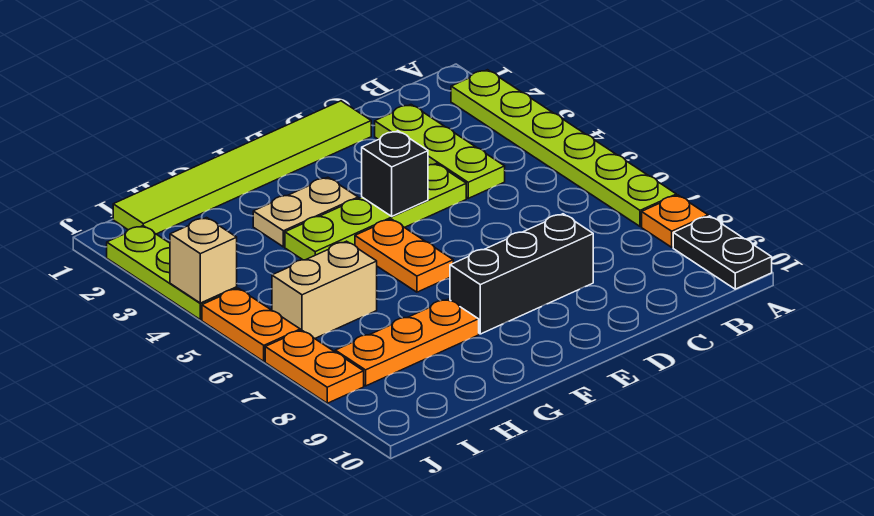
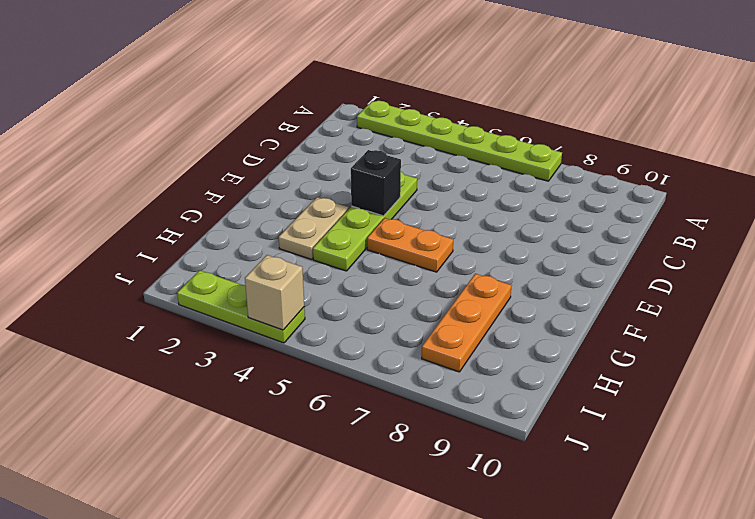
none -> orange 1x1 plate [642,195,708,247]
none -> black 1x2 plate [673,216,772,289]
none -> lime 1x3 plate [375,105,505,198]

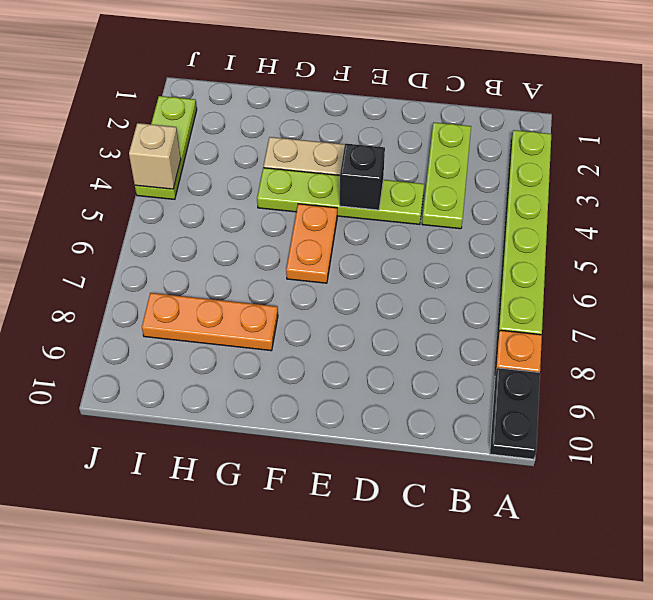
none -> lime 1x6 tile [113,101,371,234]
none -> black 1x3 brick [450,214,593,334]
none -> tan 1x2 brick [272,241,377,338]

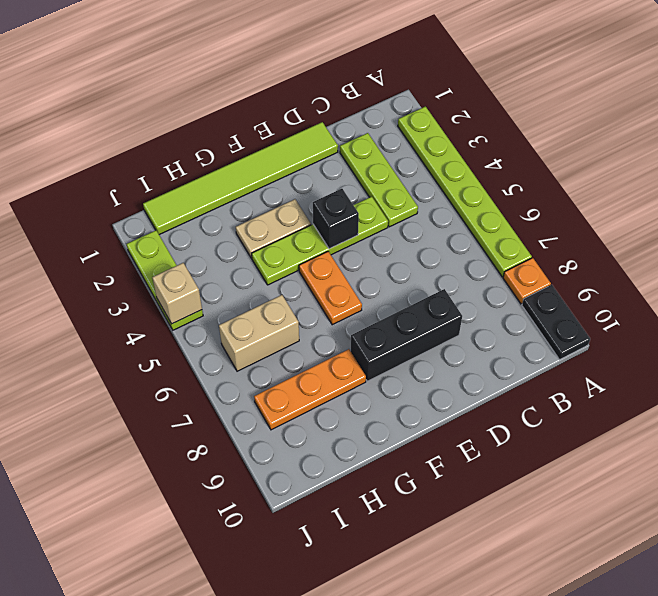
none -> orange 1x2 plate [202,288,300,361]
none -> orange 1x2 plate [265,330,364,403]

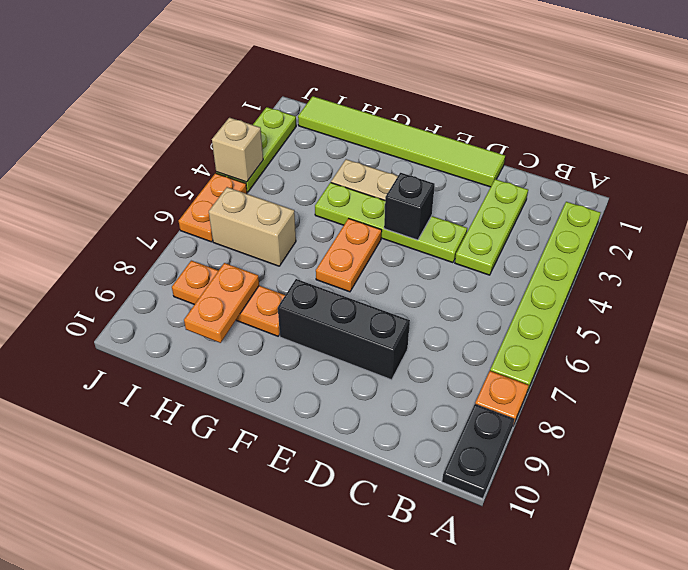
orange 1x2 plate [184,263,259,343] -> orange 1x2 plate moved to [265,330,364,403]

